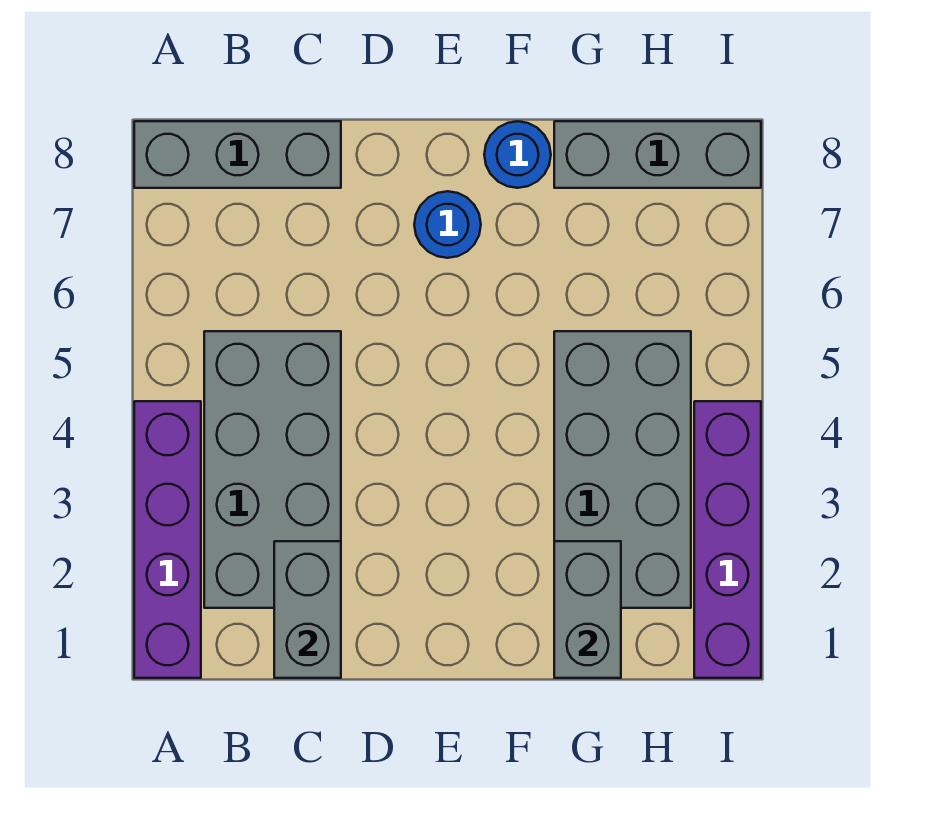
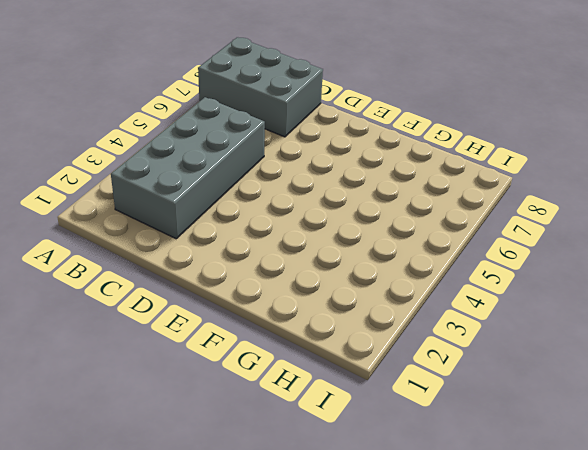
grey 2x3 brick [198,37,323,137] -> grey 1x3 brick [134,121,341,188]
none -> purple 1x4 brick [134,401,201,678]
none -> blue 1x1 round brick [414,191,481,258]

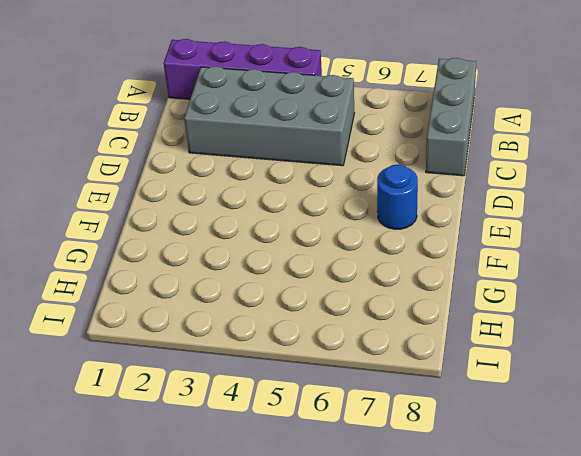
none -> blue 1x1 round brick [484,121,551,188]
none -> grey 2x4 brick [554,331,691,608]

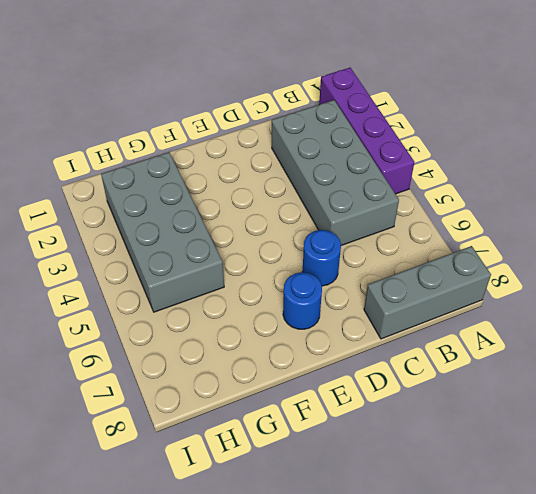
blue 1x1 round brick [302,230,341,286] -> blue 1x1 round brick moved to [484,121,551,188]
none -> grey 1x3 brick [554,121,761,188]
none -> purple 1x4 brick [694,401,761,678]

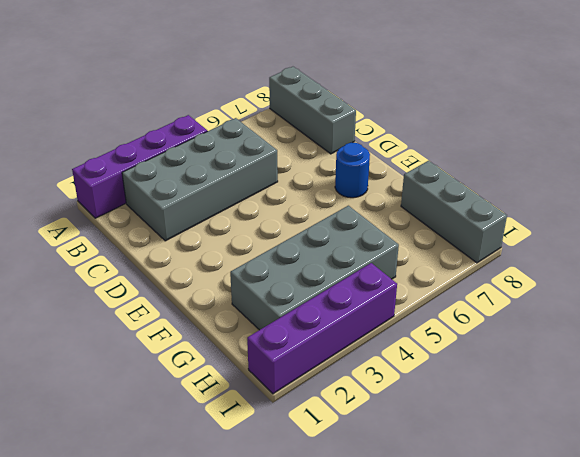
none -> blue 1x1 round brick [484,121,551,188]
none -> grey 1x2 brick [274,541,341,678]

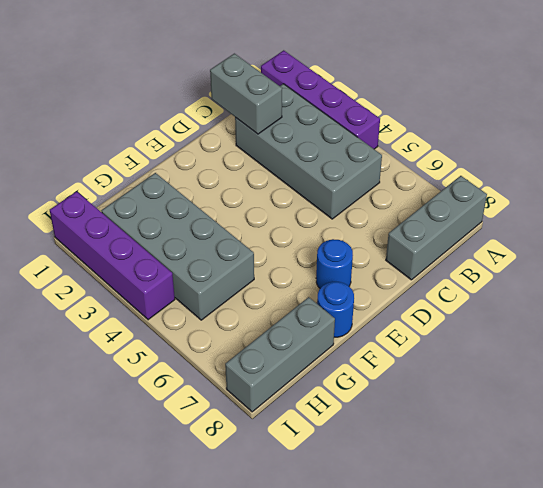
none -> grey 1x2 brick [554,541,621,678]

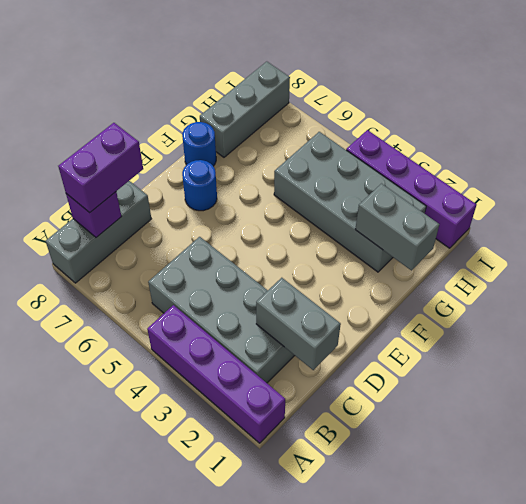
purple 1x1 brick [66,192,122,237] -> none
purple 1x2 brick [58,123,143,213] -> none

